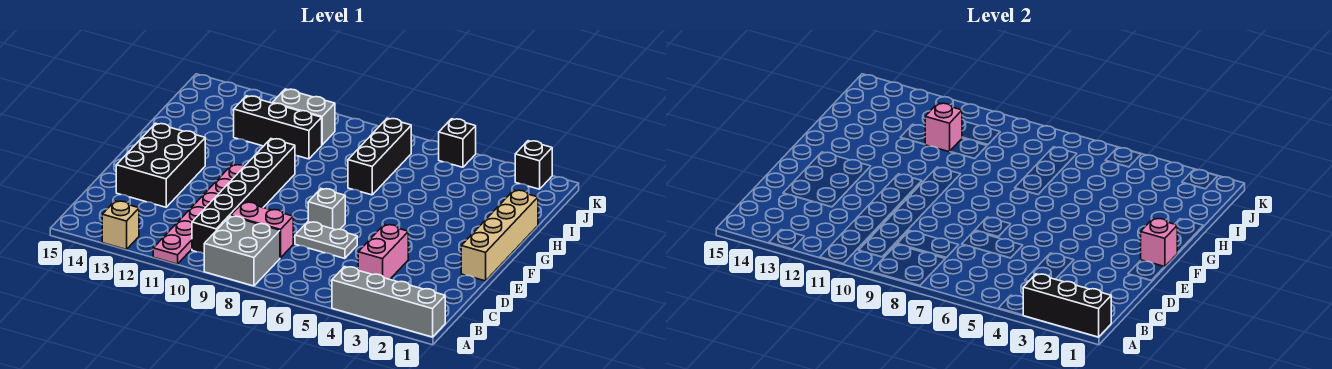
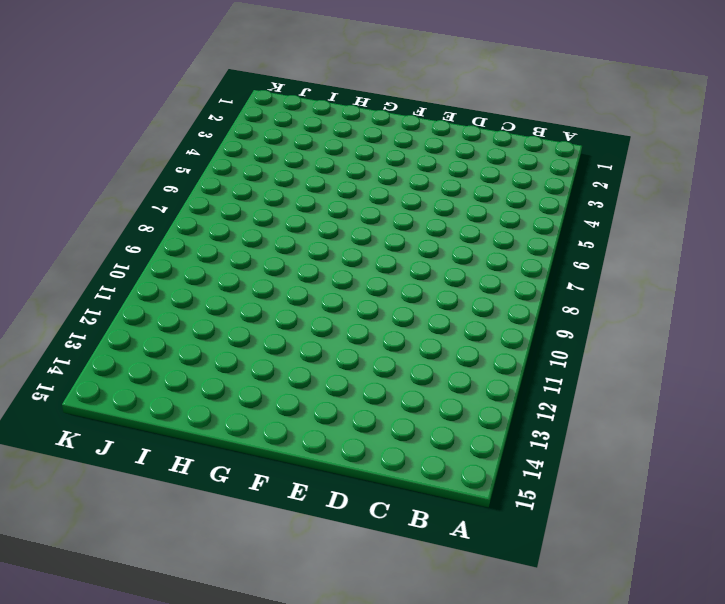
none -> grey 1x4 brick [332,267,445,337]
none -> grey 2x2 brick [204,216,280,286]
none -> pink 1x6 plate [153,165,244,264]

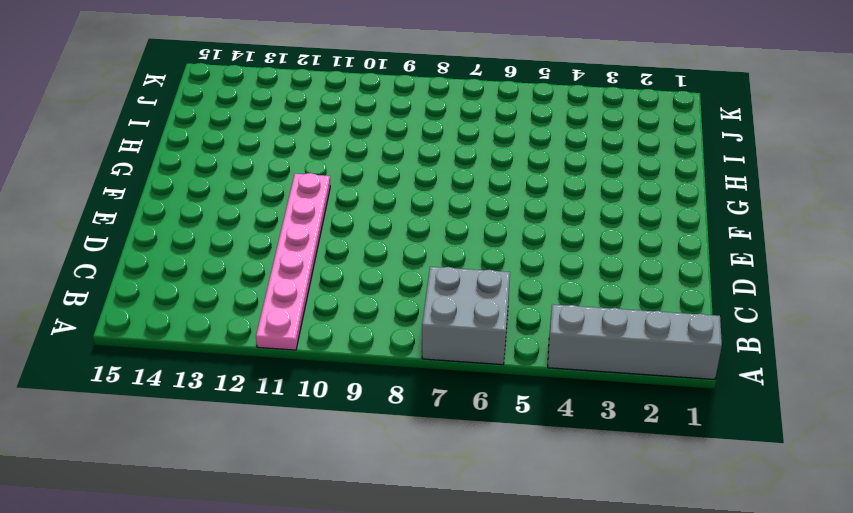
grey 2x2 brick [422,267,510,365] -> grey 2x2 brick moved to [204,216,280,286]
none -> tan 1x1 brick [102,201,139,250]
none -> black 1x6 brick [192,139,295,254]
none -> pink 1x2 brick [358,224,408,279]

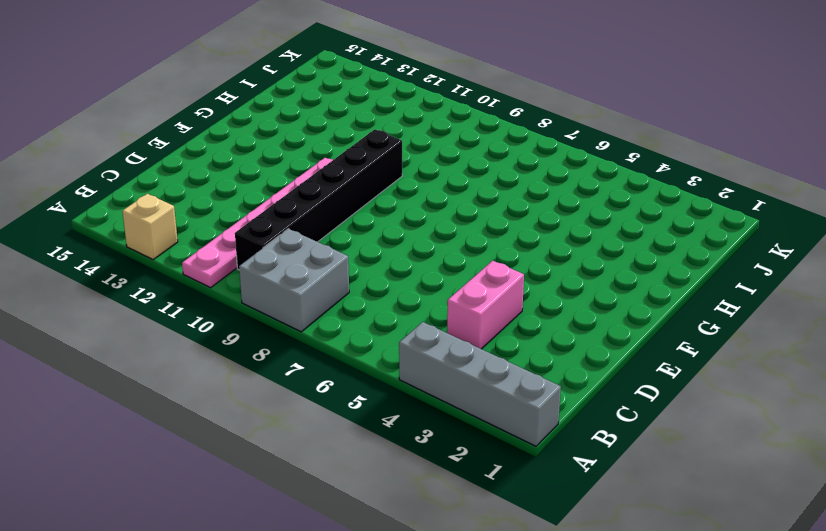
none -> pink 1x2 brick [231,202,293,258]
none -> grey 1x2 plate [295,222,357,259]
none -> black 2x3 brick [116,123,205,207]

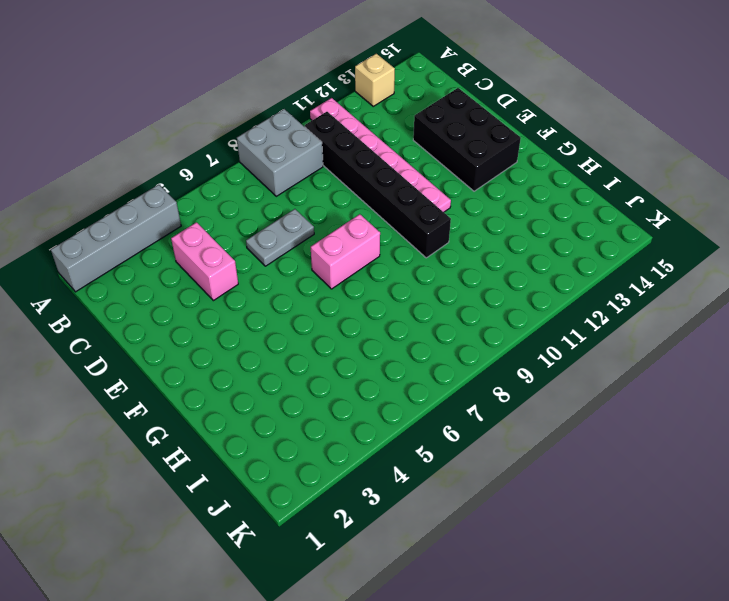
pink 1x2 brick [311,214,380,289] -> pink 1x2 brick moved to [231,202,293,258]
none -> tan 1x4 brick [461,190,538,281]
none -> grey 1x1 brick [308,189,345,230]
none -> black 1x3 brick [348,118,411,195]

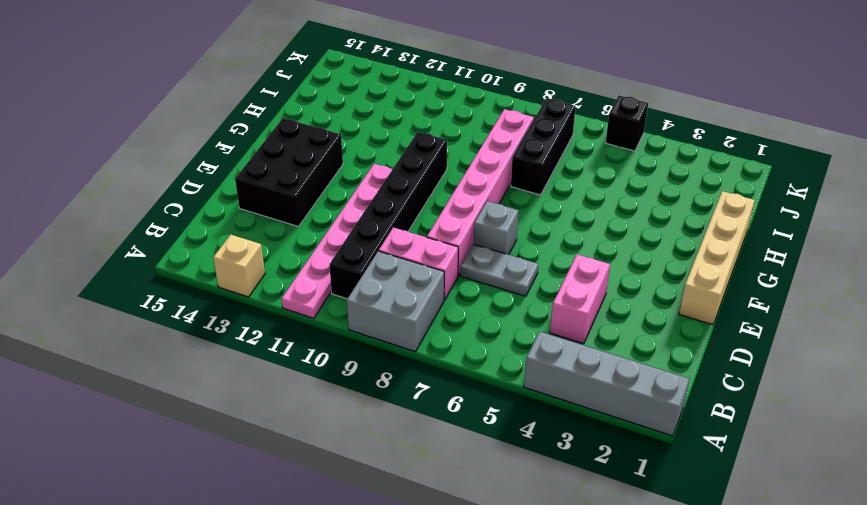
pink 1x6 brick [427,109,534,276] -> none
none -> black 1x3 brick [234,96,322,159]
none -> grey 1x2 brick [272,89,335,145]
none -> black 1x1 brick [515,141,552,189]

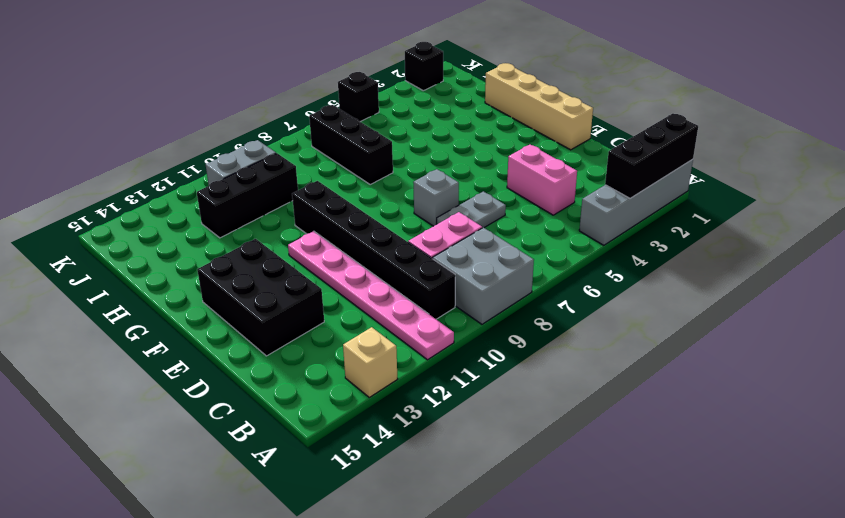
none -> pink 1x1 brick [1141,218,1177,267]
none -> pink 1x1 brick [925,103,962,152]

